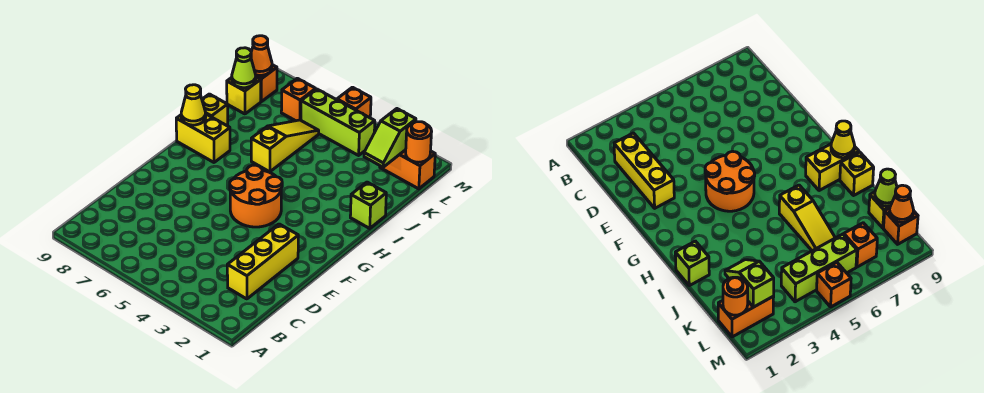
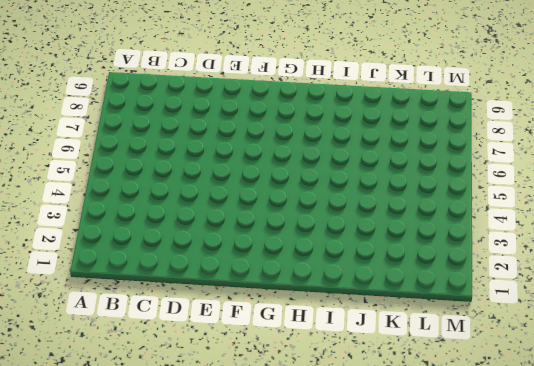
none -> yellow 1x3 brick [227,224,298,299]
none -> orange 2x2 round brick [230,165,282,227]
none -> yellow 1x2 brick [176,114,230,162]

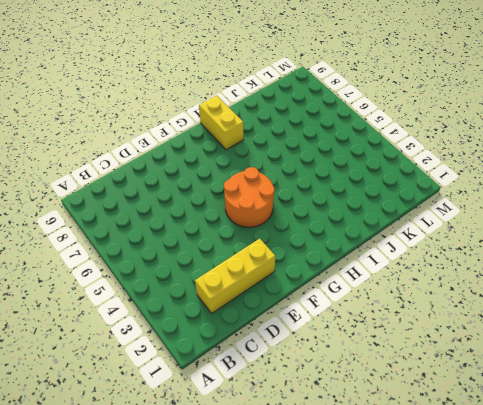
none -> lime 1x1 brick [350,182,386,228]
none -> yellow 1x3 slope [251,120,319,172]
none -> yellow 1x1 brick [202,94,228,126]

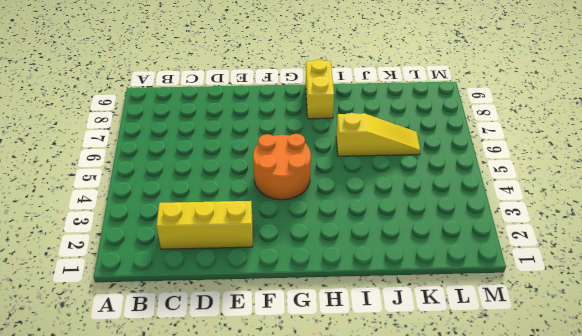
none -> lime 1x1 brick [350,182,386,228]
none -> yellow 1x1 brick [202,94,228,126]
none -> yellow 1x1 brick [227,77,261,114]

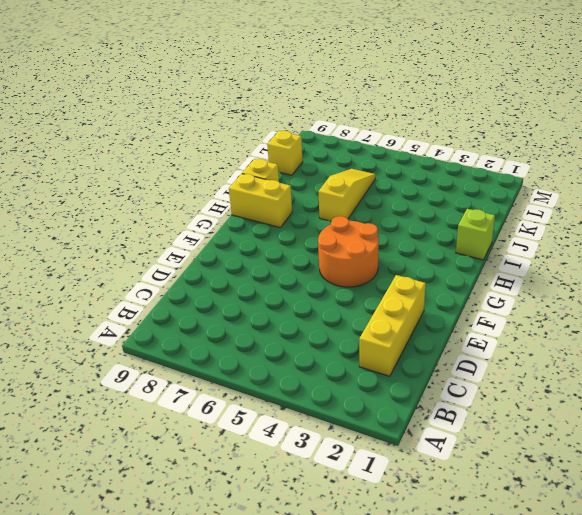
none -> orange 1x2 brick [380,150,435,189]
none -> lime 1x3 brick [301,89,375,155]
none -> orange 1x1 brick [281,78,316,121]

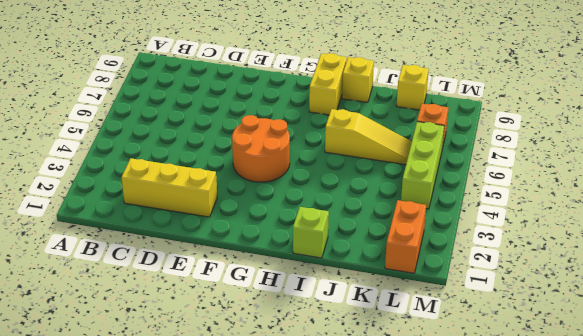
none -> orange 1x1 brick [256,65,277,102]
none -> orange 1x1 brick [337,87,371,118]
none -> yellow 1x1 cone [181,85,206,125]

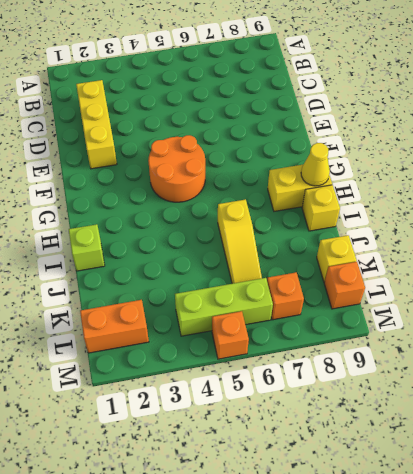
none -> lime 1x2 slope [364,109,416,167]
none -> lime 1x1 cone [232,48,256,88]
none -> orange 1x1 round brick [406,122,432,162]

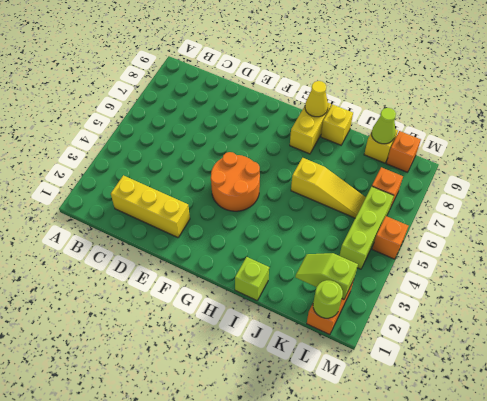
lime 1x1 round brick [313,280,343,318] -> orange 1x1 round brick [406,122,432,162]
none -> orange 1x1 cone [251,36,272,75]

